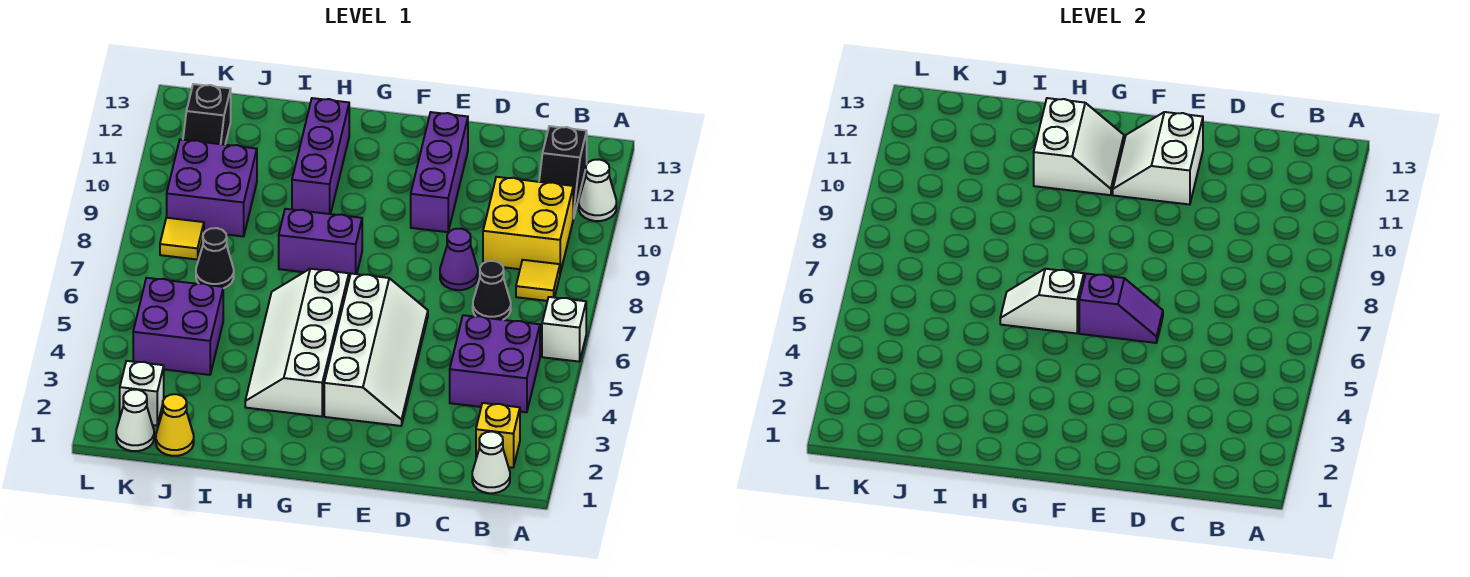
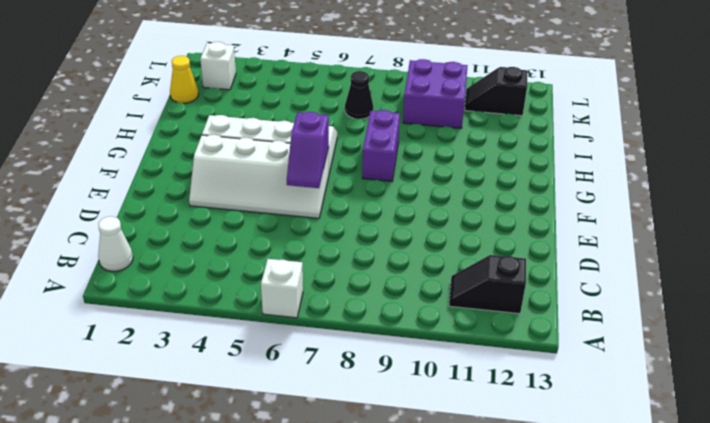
none -> white 1x1 cone [579,159,616,221]
none -> yellow 1x1 brick [476,403,520,468]
none -> purple 2x2 brick [450,315,540,412]

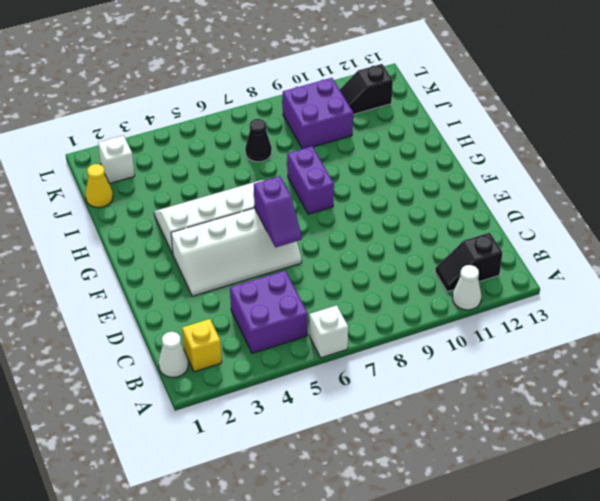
none -> yellow 1x1 tile [516,260,560,301]
none -> yellow 2x2 brick [483,177,573,273]
none -> black 1x1 cone [473,261,511,320]

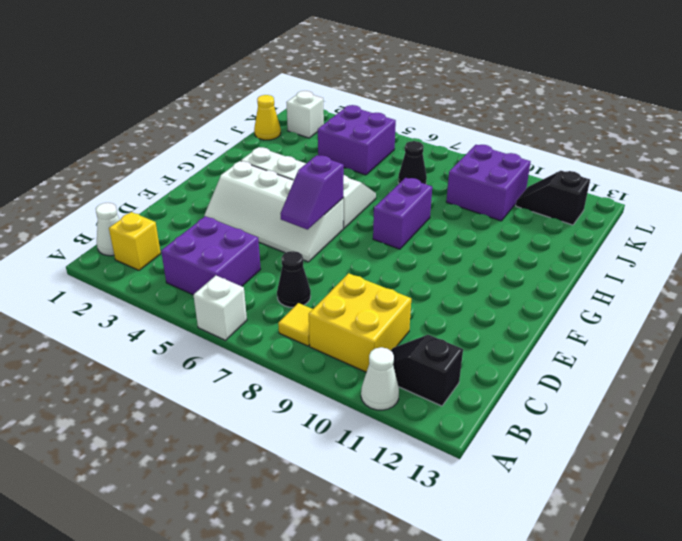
none -> purple 1x1 cone [440,228,478,290]
none -> purple 1x3 brick [411,112,468,232]
none -> purple 1x3 brick [292,98,349,214]

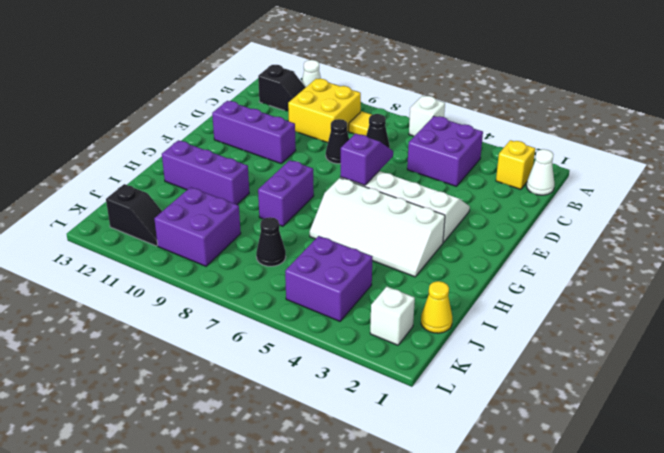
black 1x1 cone [326,119,349,164] -> purple 1x1 cone [440,228,478,290]
none -> white 1x1 cone [116,390,154,451]
none -> yellow 1x1 tile [160,218,204,259]
none -> white 2x2 slope [1113,112,1203,205]

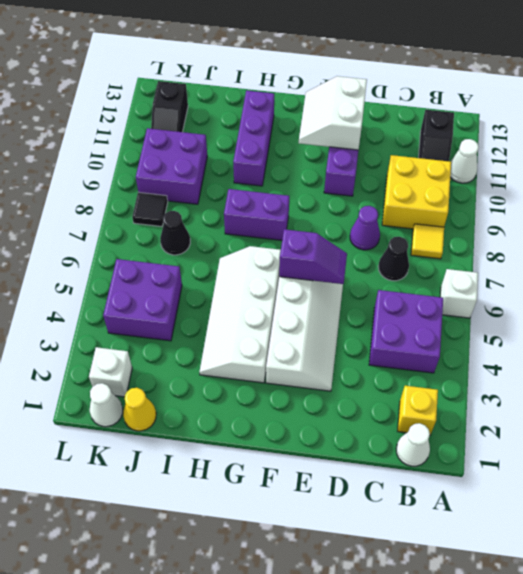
black 1x1 tile [132,192,168,227] -> yellow 1x1 tile [160,218,204,259]
none -> white 1x2 slope [1000,269,1084,334]
none -> white 2x2 slope [1034,98,1124,195]

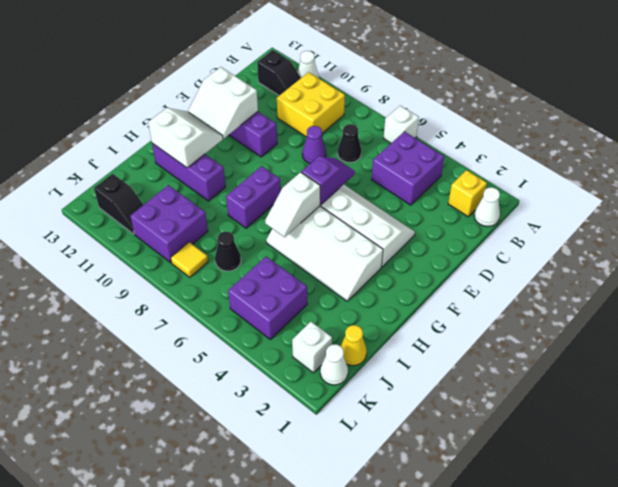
none -> yellow 1x1 tile [516,260,560,301]

